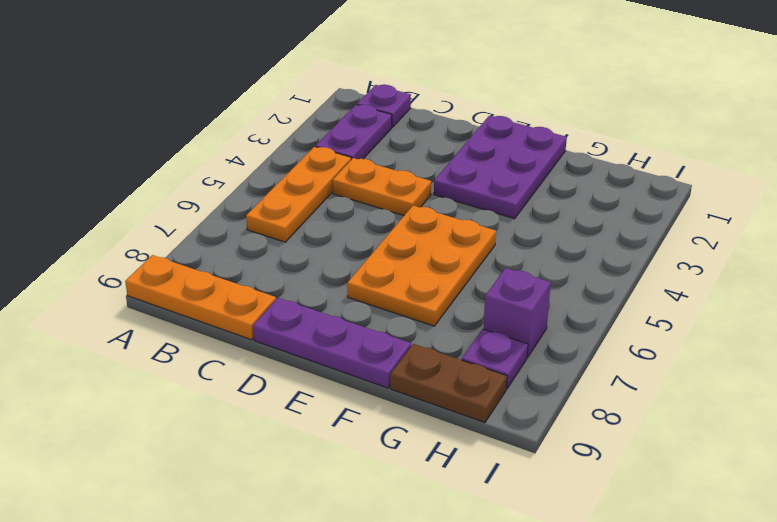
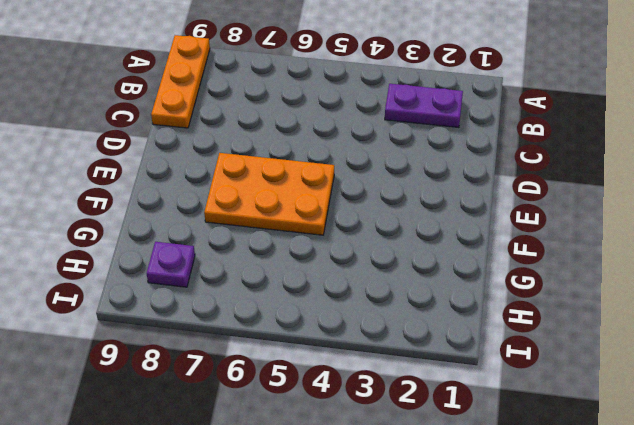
none -> purple 1x1 plate [357,85,411,127]
none -> orange 1x3 plate [246,147,351,242]

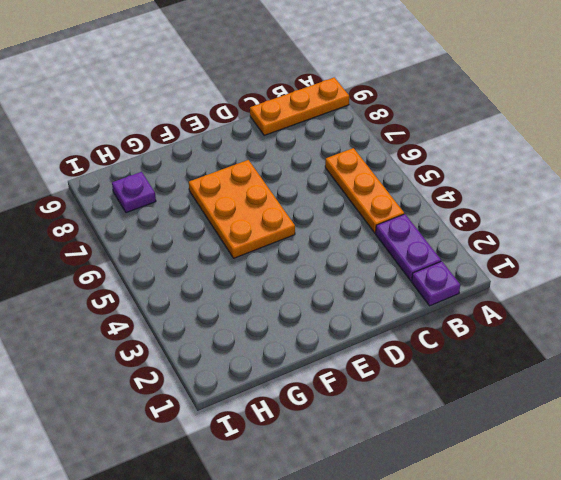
none -> orange 1x2 plate [333,158,431,216]
none -> purple 1x3 plate [253,298,411,388]

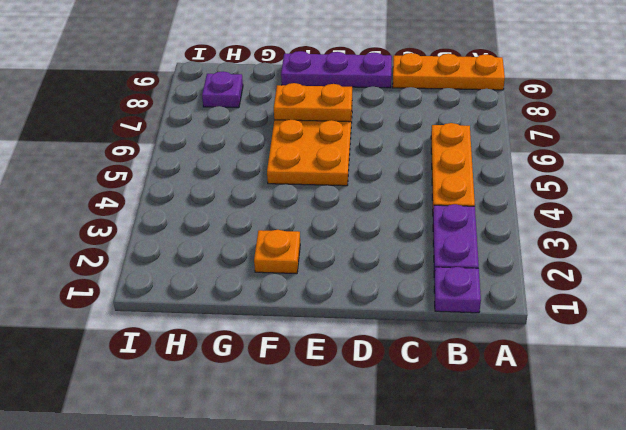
orange 1x2 plate [274,83,352,122] -> orange 1x2 plate moved to [333,158,431,216]
orange 1x1 plate [254,230,300,274] -> purple 2x3 plate [434,116,567,219]
none -> brown 1x2 plate [390,344,507,423]
none -> purple 1x1 brick [484,268,551,357]

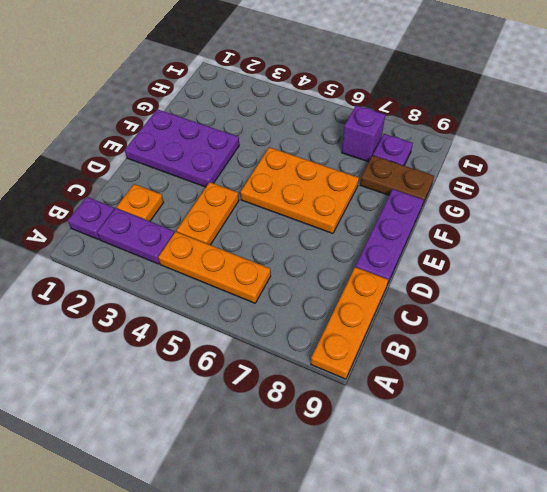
orange 1x1 plate [117,184,164,221] -> none
brown 1x2 plate [360,156,434,206] -> brown 1x2 plate turned to [390,344,507,423]

